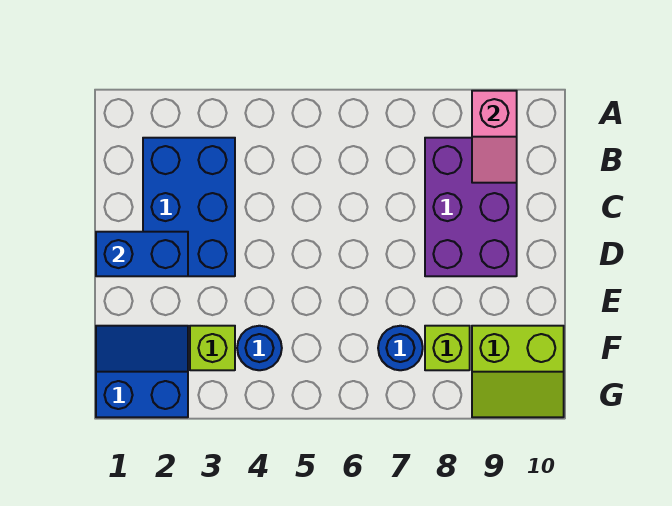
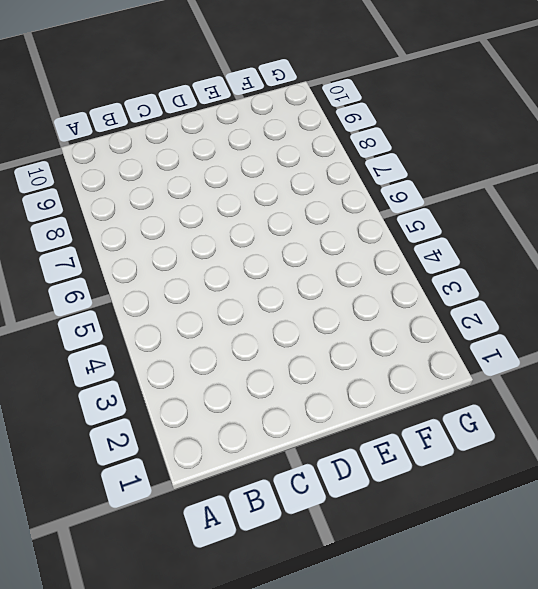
none -> blue 2x3 brick [143,138,235,276]
none -> purple 2x3 brick [425,138,517,276]

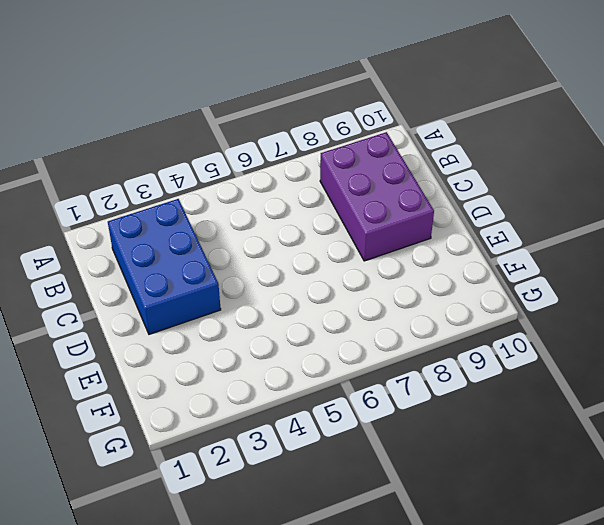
none -> blue 2x2 slope [96,326,188,417]
none -> lime 1x1 brick [190,326,235,370]

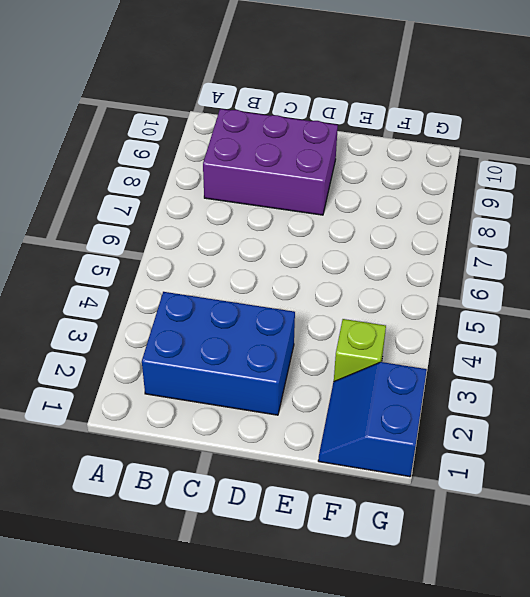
none -> blue 1x1 round brick [237,326,282,370]
none -> blue 1x1 round brick [378,326,423,370]

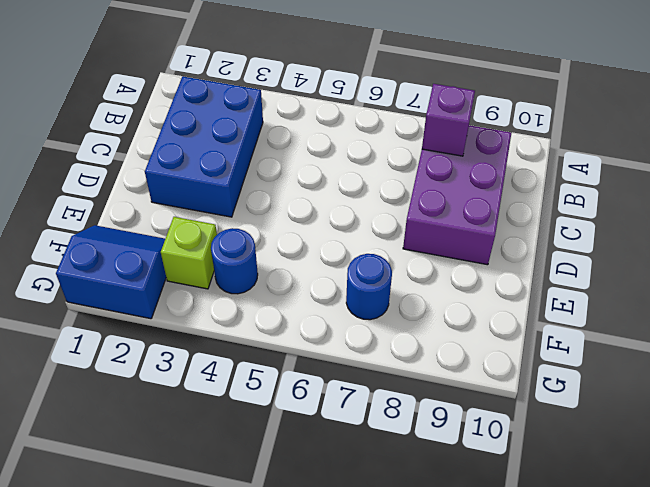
purple 1x1 brick [422,84,475,156] -> none
none -> lime 1x1 brick [425,326,470,370]
none -> lime 2x2 slope [472,326,564,417]

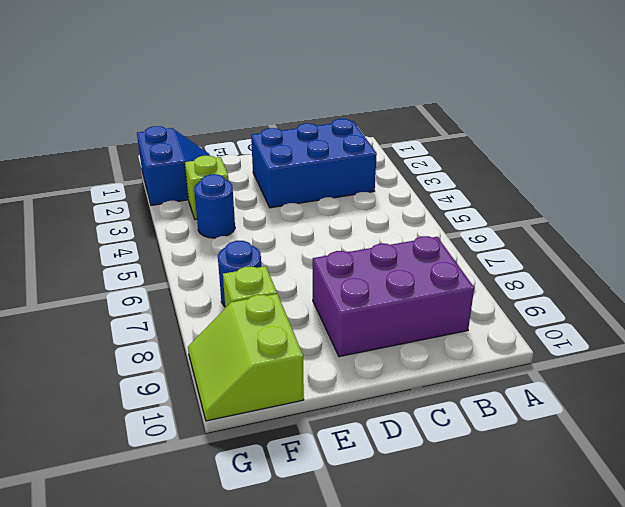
none -> pink 1x2 slope [472,91,517,183]
none -> blue 1x2 brick [96,232,188,276]

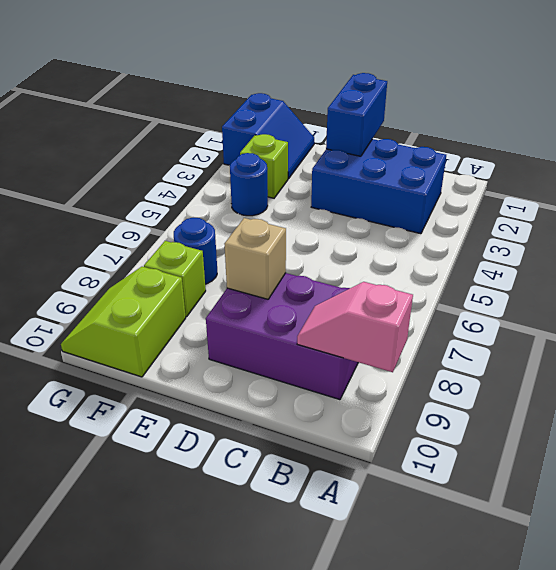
tan 1x1 brick [225,218,286,299] -> none

